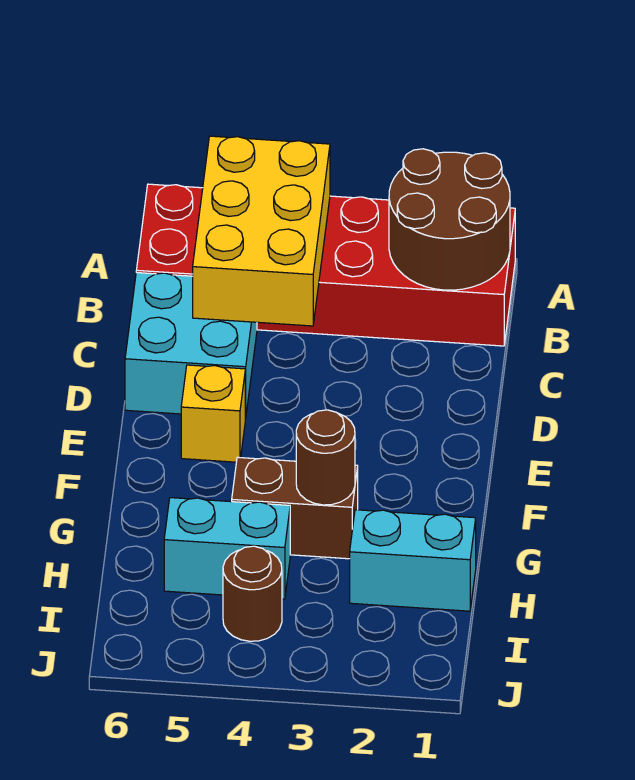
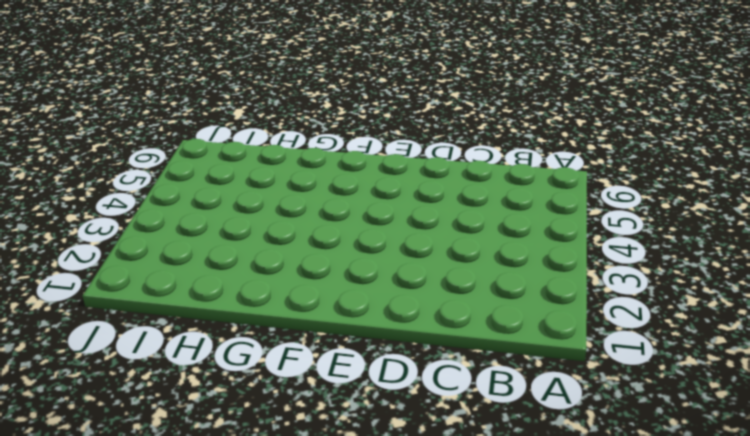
none -> red 2x6 brick [136,184,515,346]
none -> cyan 2x2 brick [125,273,257,418]

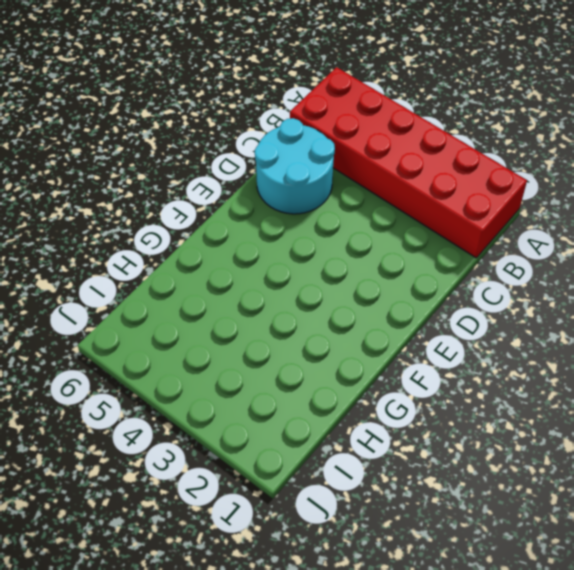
cyan 2x2 round brick [255,118,335,214] -> cyan 2x2 brick [125,273,257,418]
none -> yellow 1x1 brick [181,365,245,462]
none -> brown 1x2 brick [232,457,358,559]

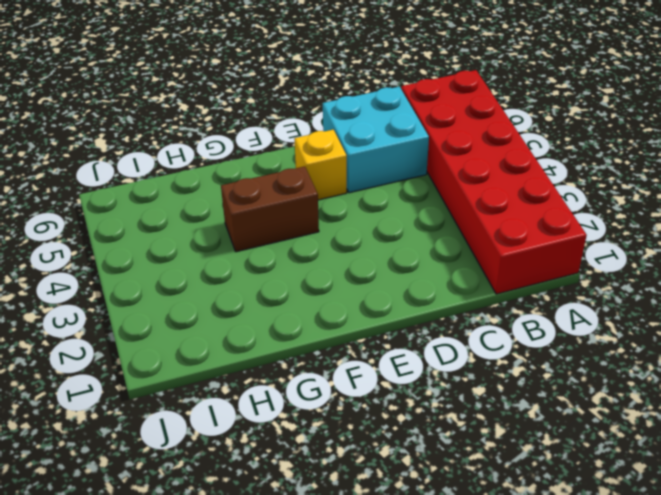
brown 1x2 brick [221,166,319,252] -> brown 1x2 brick turned to [232,457,358,559]
none -> cyan 1x2 brick [350,510,476,611]
none -> cyan 1x2 brick [164,498,290,599]

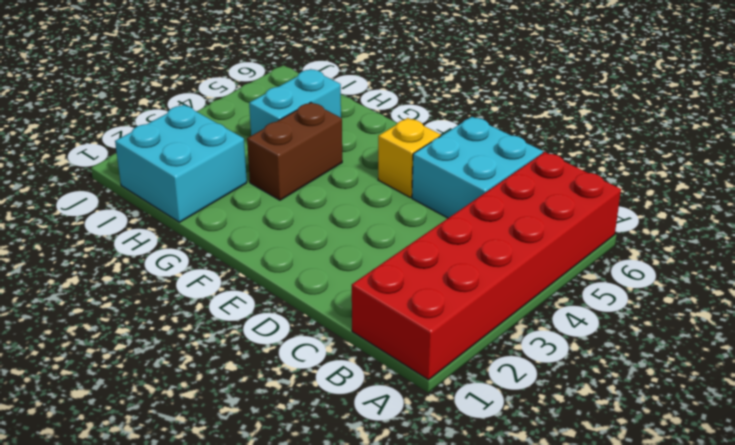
cyan 2x2 brick [115,105,247,222] -> cyan 1x2 brick [350,510,476,611]
none -> brown 1x1 round brick [223,546,282,641]
none -> brown 2x2 round brick [389,149,510,290]

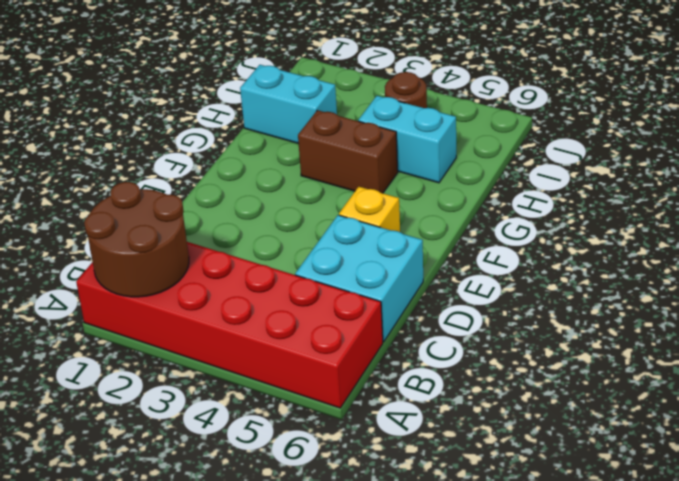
none -> yellow 2x3 brick [193,136,330,326]
none -> brown 1x1 round brick [296,410,355,505]

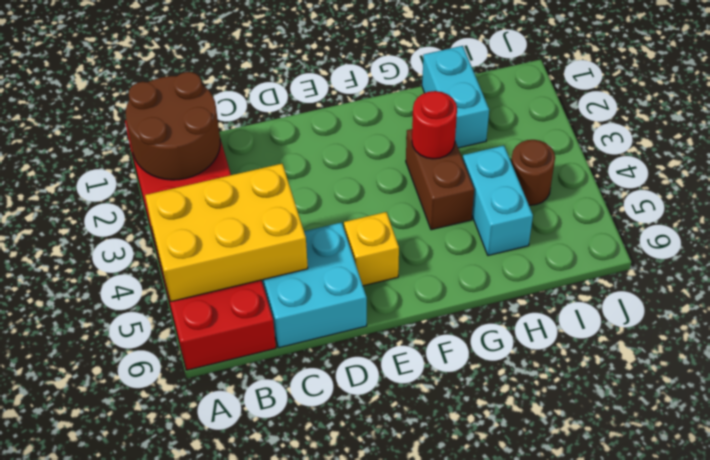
red 1x1 round brick [412,91,457,159] -> brown 1x1 round brick [296,410,355,505]

